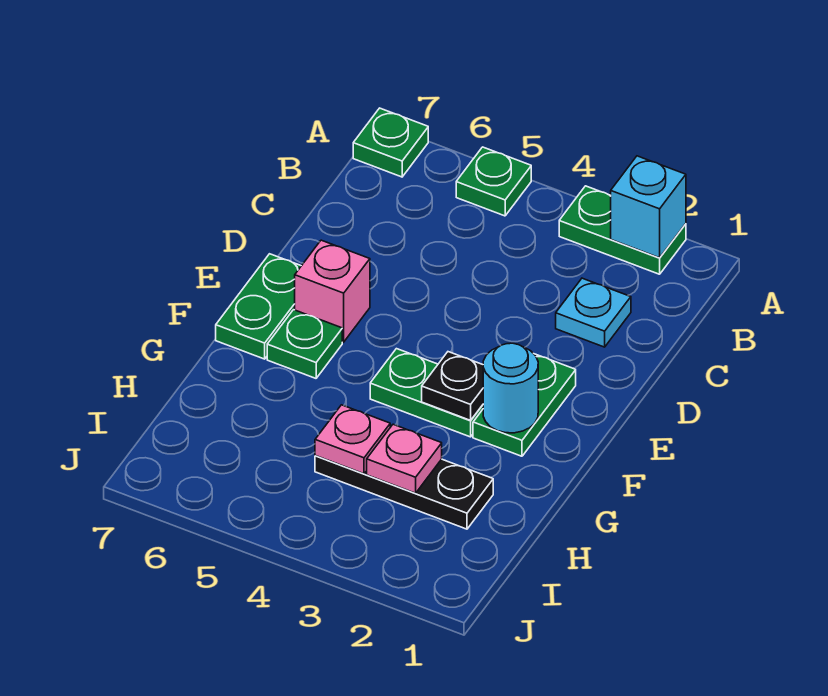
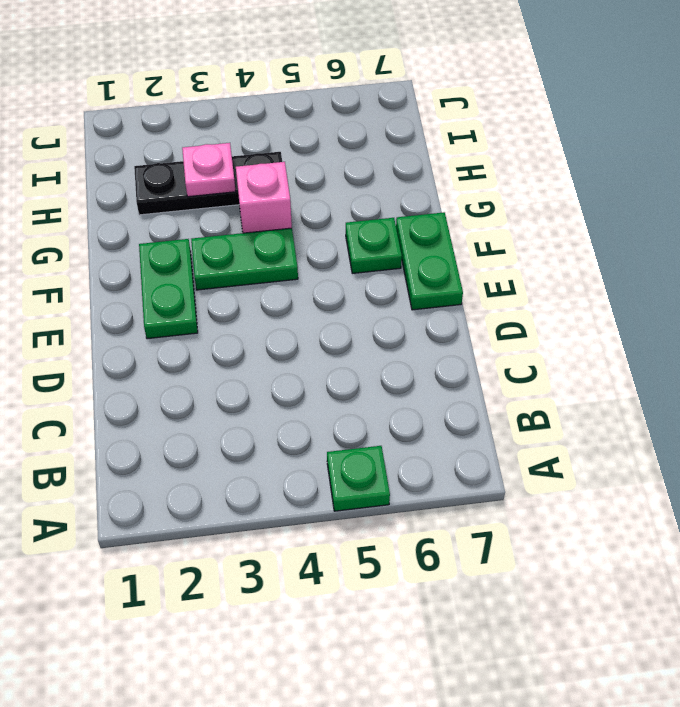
pink 1x1 brick [236,162,292,233] -> pink 1x1 brick moved to [295,240,370,342]
none -> green 1x2 plate [559,186,686,274]
none -> green 1x1 plate [353,108,428,177]
none -> cyan 1x1 plate [556,278,631,347]

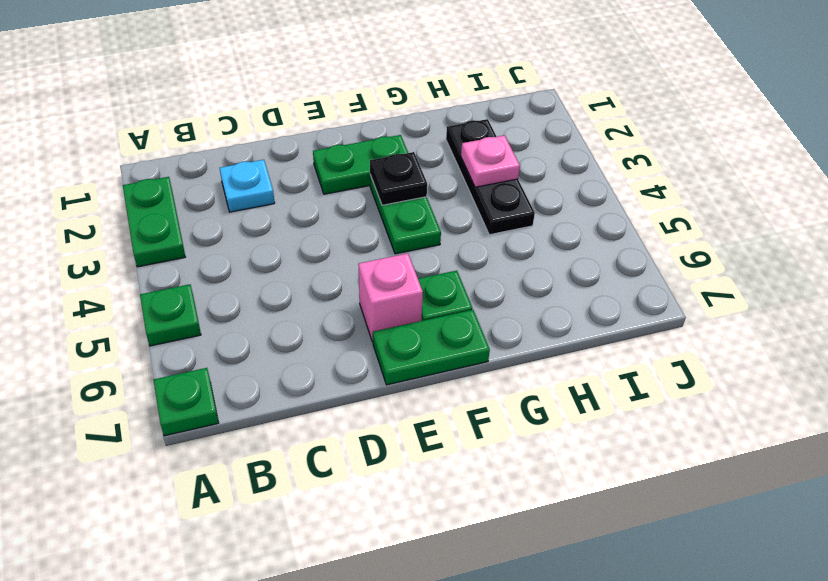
none -> cyan 1x1 brick [611,156,686,258]
none -> cyan 1x1 round brick [483,343,538,433]
none -> pink 1x1 plate [315,405,390,474]

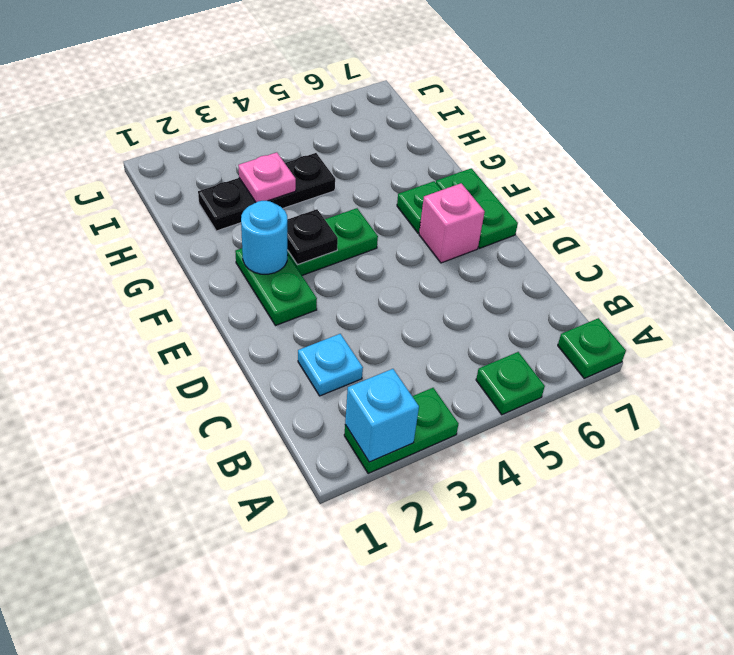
none -> pink 1x1 plate [315,405,390,474]

